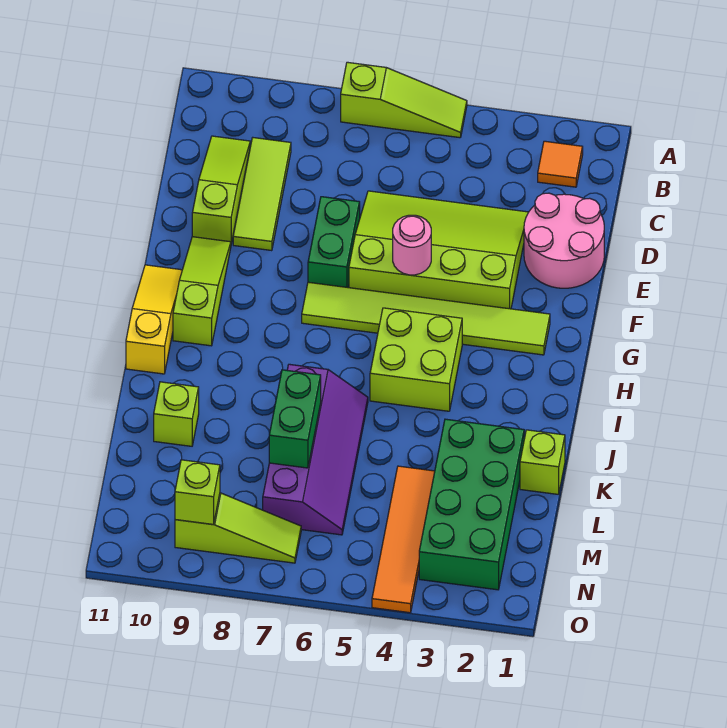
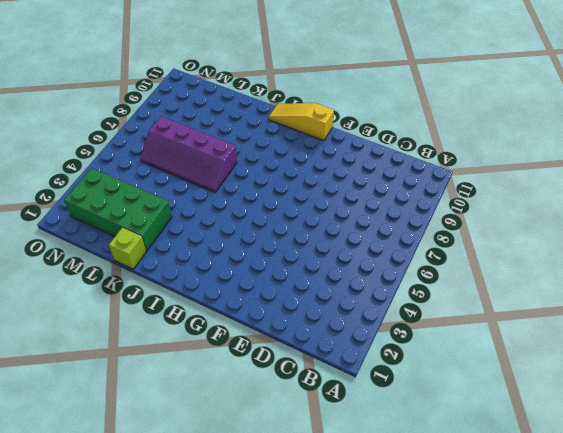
yellow 1x3 slope [269,103,334,140] -> yellow 1x3 slope turned to [126,265,182,374]
none -> lime 1x3 slope [341,62,467,138]
none -> orange 1x1 tile [538,141,583,187]
none -> lime 1x3 tile [233,138,291,251]

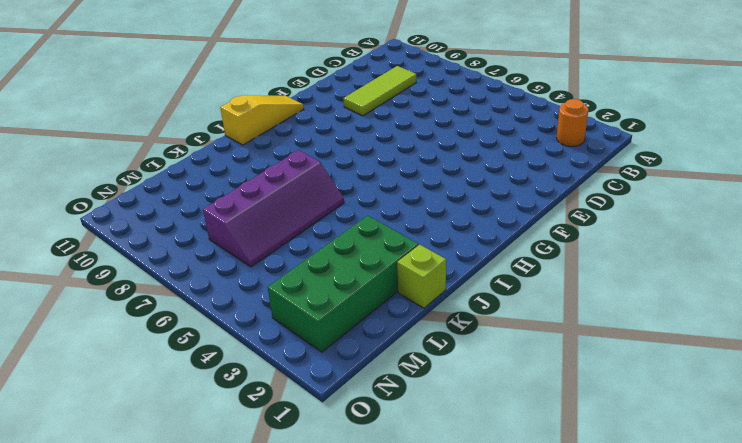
orange 1x1 round brick [557,99,588,147] -> orange 1x1 tile [538,141,583,187]
none -> lime 1x3 slope [341,62,467,138]
none -> lime 1x3 slope [192,136,250,244]
none -> pink 2x2 round brick [524,193,604,288]

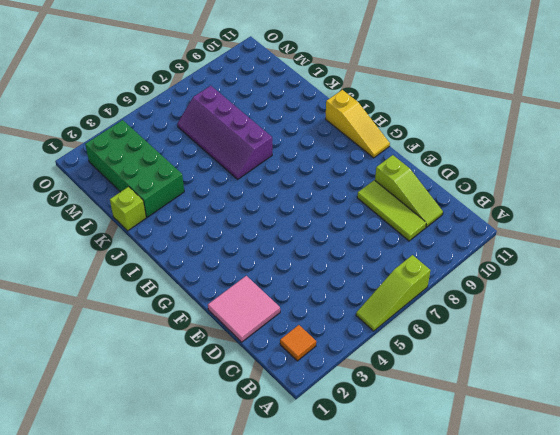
pink 2x2 tile [208,276,280,342] -> pink 2x2 round brick [524,193,604,288]
none -> lime 3x4 slope [349,191,528,309]
none -> green 1x2 brick [308,197,360,287]
none -> lime 1x3 slope [173,237,231,346]

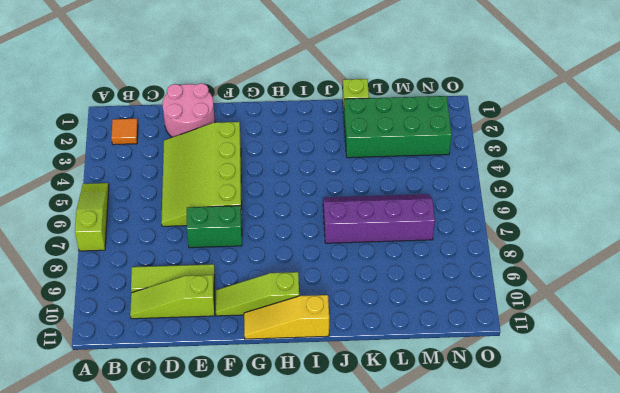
none -> lime 1x6 tile [302,282,550,355]
none -> lime 2x2 brick [370,308,462,411]
none -> lime 1x1 brick [154,382,199,446]

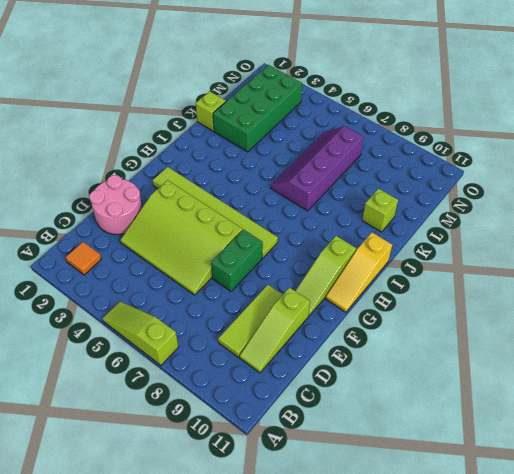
none -> lime 2x2 brick [370,308,462,411]
none -> orange 1x4 tile [372,466,435,613]
none -> lime 1x3 slope [175,493,301,563]

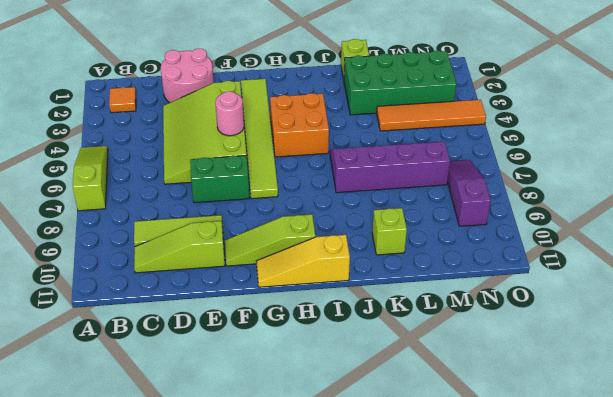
orange 2x2 brick [270,93,329,157] -> lime 2x2 brick [370,308,462,411]
purple 1x3 slope [447,160,491,226] -> lime 1x3 slope [175,493,301,563]
none -> green 1x2 brick [269,370,321,468]
none -> lime 1x1 brick [175,460,220,525]

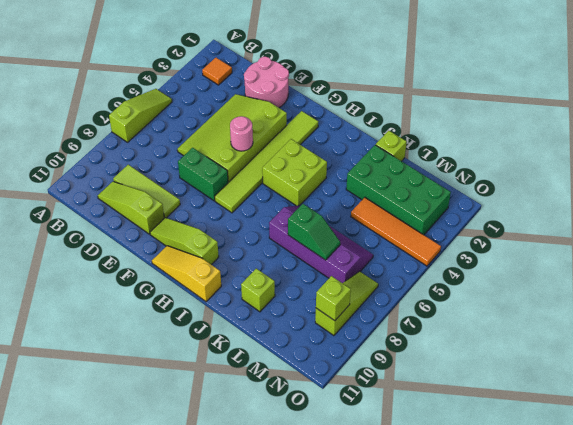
green 1x2 slope [288,204,340,260] -> green 1x2 brick [269,370,321,468]

